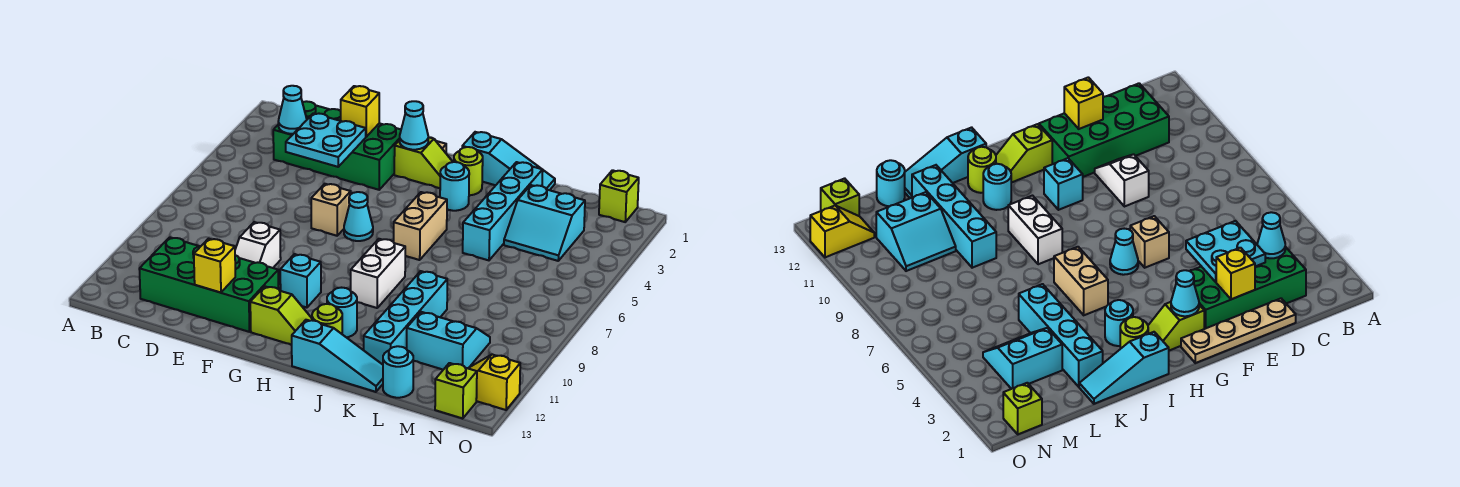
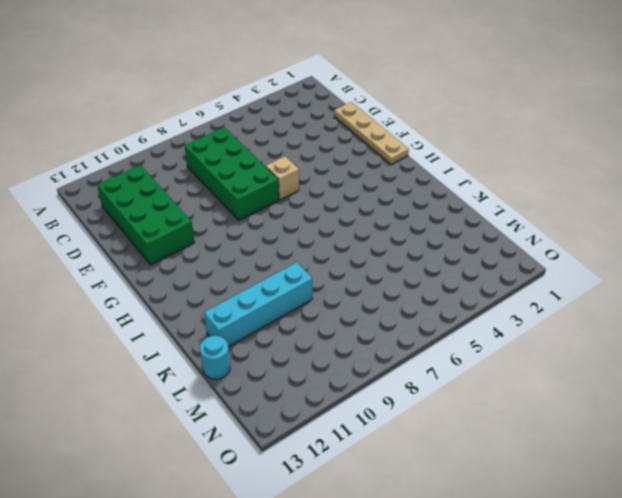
green 2x4 brick [185,127,279,220] -> green 2x4 brick moved to [273,101,401,190]
none -> white 1x2 slope [235,222,281,268]
none -> lime 1x2 slope [394,137,453,188]
none -> cyan 1x1 cone [344,192,373,241]
none -> cyan 1x1 brick [280,254,321,308]

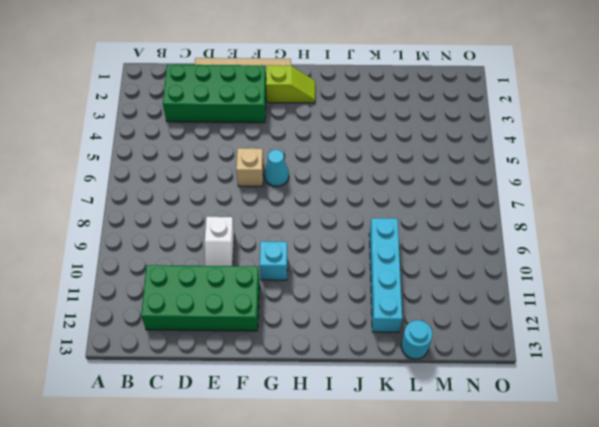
none -> lime 1x2 slope [250,286,312,345]
none -> cyan 1x3 slope [462,132,555,190]
none -> lime 1x1 round brick [454,147,483,195]
none -> cyan 1x1 round brick [440,162,469,211]

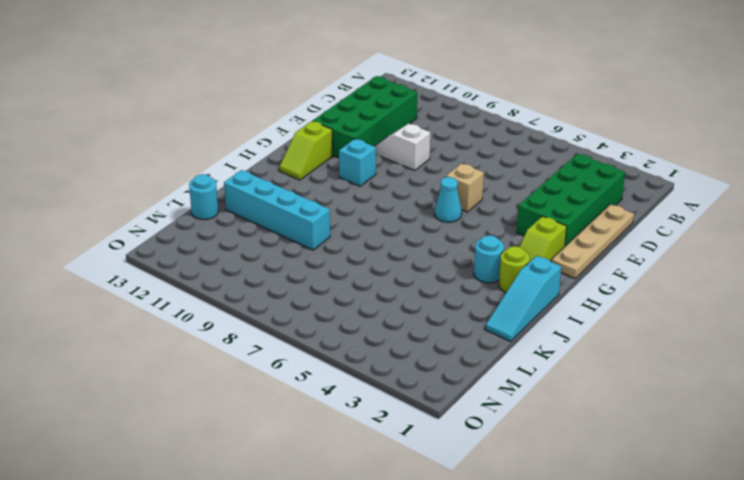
none -> tan 1x2 brick [394,192,447,260]
none -> white 1x2 brick [351,239,405,308]
none -> cyan 1x1 round brick [327,288,357,337]
none -> lime 1x1 round brick [312,304,342,334]

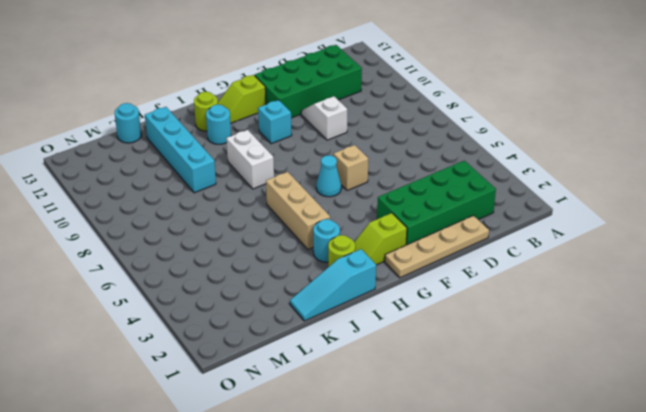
tan 1x3 brick [266,172,330,249] -> tan 1x2 brick [394,192,447,260]
none -> cyan 1x3 slope [292,320,383,392]
none -> cyan 1x4 brick [463,162,543,260]
none -> cyan 2x2 slope [504,185,585,261]
none -> cyan 2x2 slope [407,312,490,370]

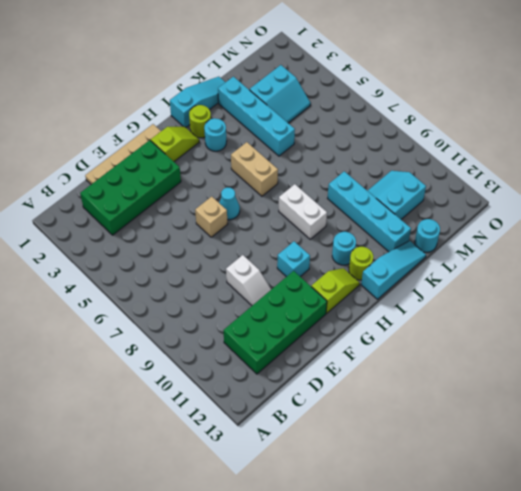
none -> lime 1x1 brick [599,170,639,222]
none -> yellow 1x2 slope [468,354,520,410]
none -> lime 1x1 brick [435,363,477,418]
none -> cyan 1x1 cone [278,86,307,134]

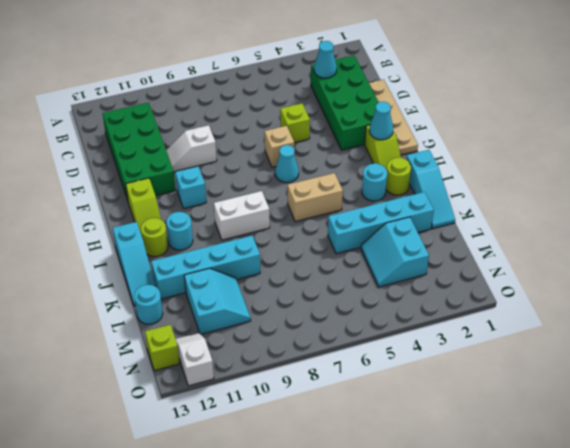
lime 1x1 brick [280,104,310,143] -> lime 1x1 brick moved to [599,170,639,222]
white 1x2 slope [176,333,214,386] -> yellow 1x2 slope [468,354,520,410]
none -> cyan 2x2 plate [286,113,366,167]
none -> yellow 1x1 brick [341,86,379,137]
none -> yellow 1x1 brick [194,239,235,293]

